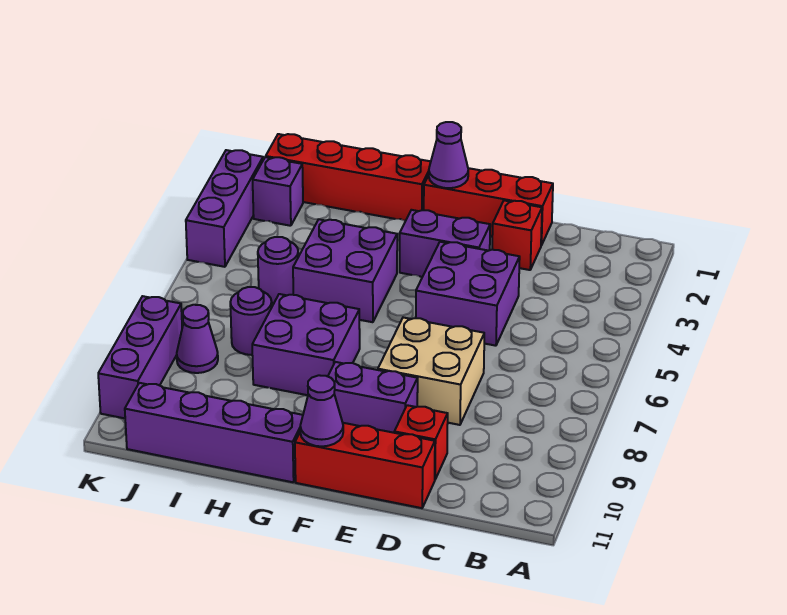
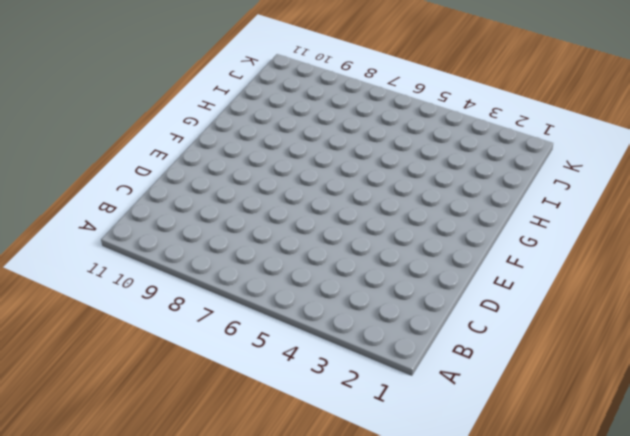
none -> red 1x3 brick [424,168,553,245]
none -> red 1x1 brick [492,201,542,270]
none -> purple 2x2 brick [416,242,520,346]

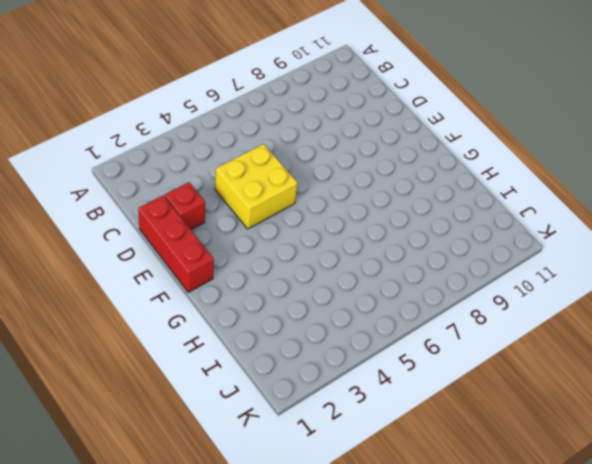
yellow 2x2 brick [215,144,297,229] -> purple 2x2 brick [416,242,520,346]
none -> tan 2x2 brick [378,317,484,425]
none -> red 1x1 brick [394,405,448,479]
none -> red 1x3 brick [295,423,435,508]

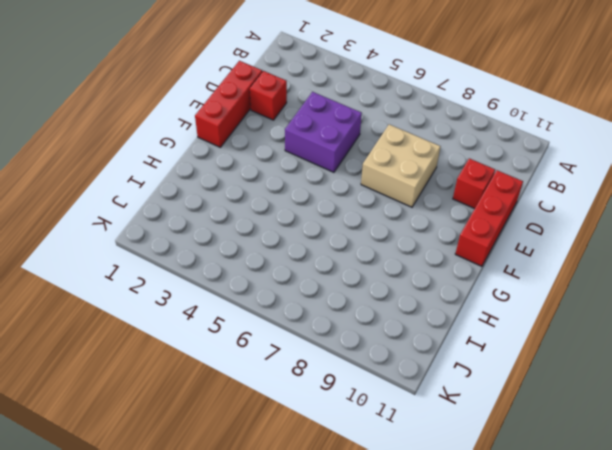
none -> purple 1x2 brick [400,210,490,277]
none -> purple 1x2 brick [328,362,418,433]
none -> red 1x4 brick [266,134,431,221]

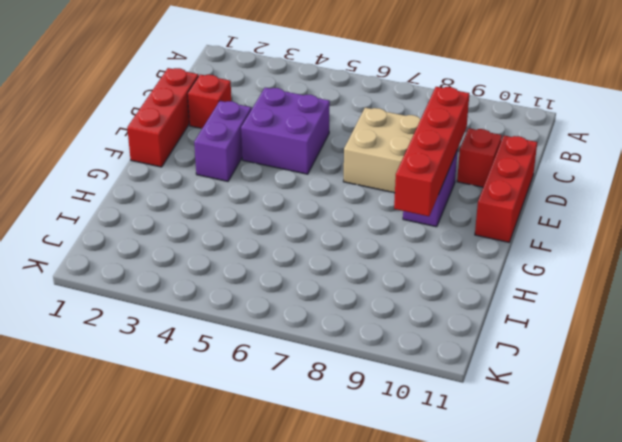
red 1x4 brick [394,87,469,216] -> red 1x4 brick moved to [266,134,431,221]
none -> purple 2x2 brick [293,219,397,322]
none -> purple 2x2 brick [252,294,360,395]
none -> purple 1x4 brick [125,383,303,482]

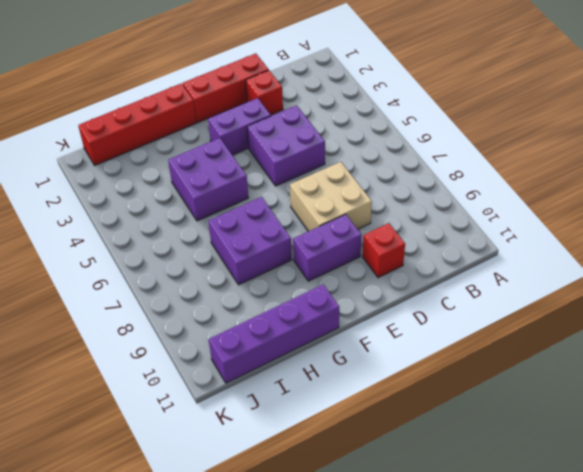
none -> red 1x3 brick [295,423,435,508]
none -> purple 1x1 round brick [258,237,298,303]
none -> purple 1x1 round brick [230,287,272,355]

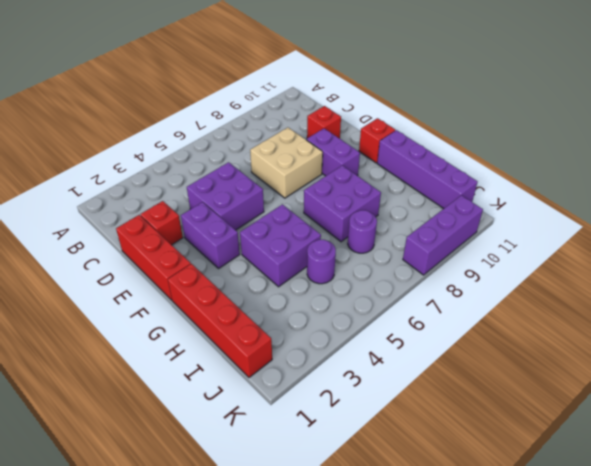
red 1x1 brick [359,118,395,163] -> red 1x3 brick [295,423,435,508]
none -> purple 1x1 brick [253,157,303,226]
none -> purple 1x1 cone [177,305,218,373]
none -> purple 1x3 brick [186,150,263,267]

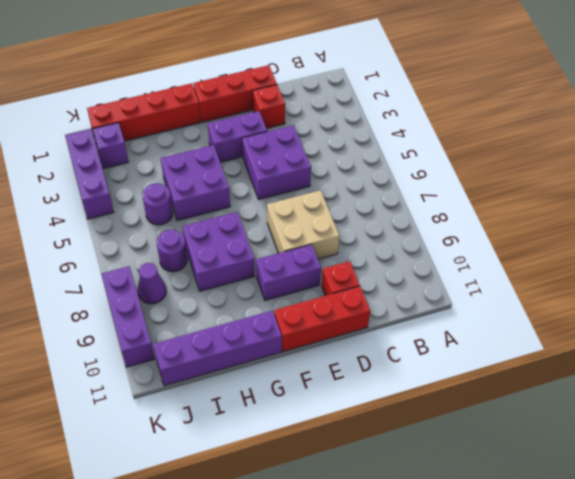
none -> purple 1x1 cone [429,122,468,188]
none -> purple 1x1 cone [300,375,343,446]

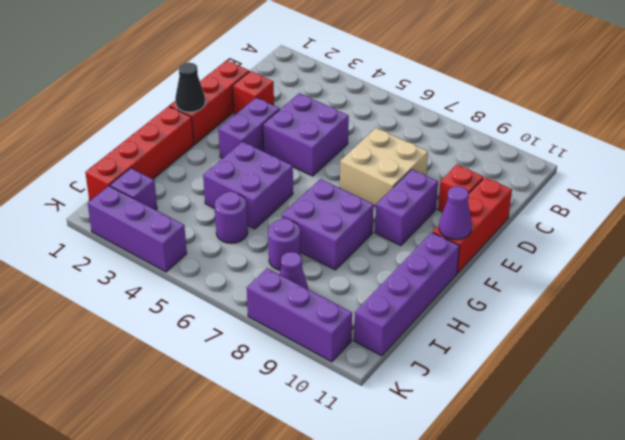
black 1x1 cone [175,62,205,112] -> purple 1x1 cone [429,122,468,188]

